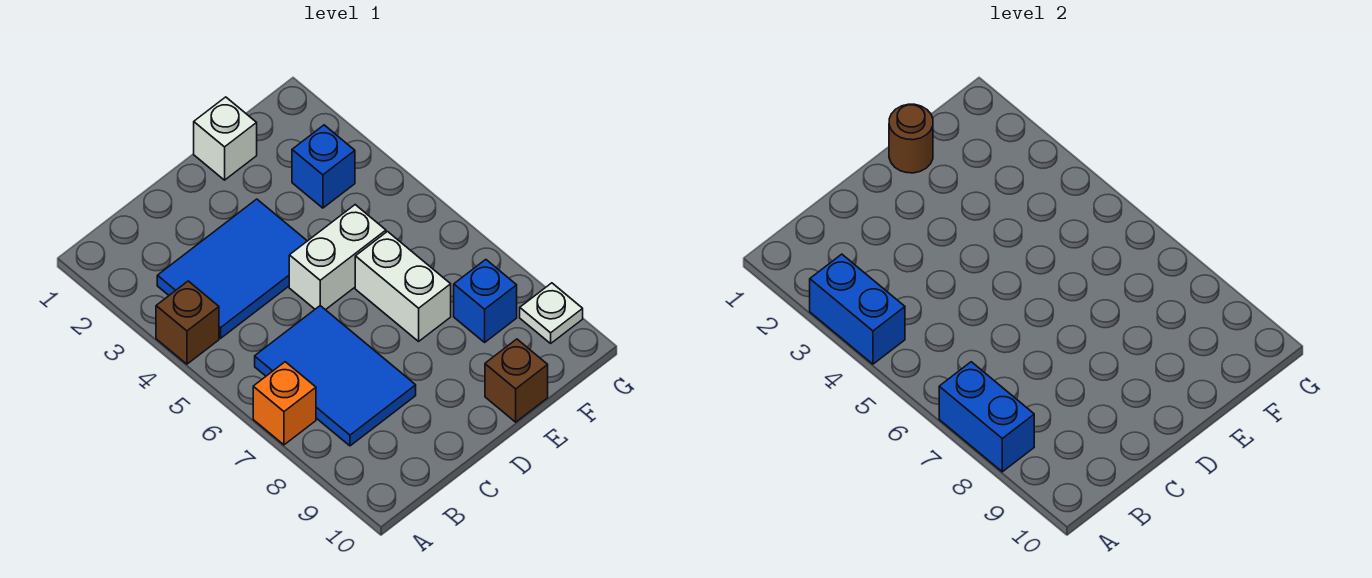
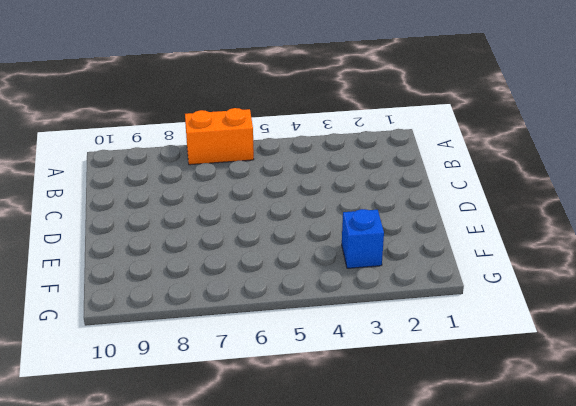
orange 1x2 brick [185,108,254,165] -> orange 1x1 brick [253,362,316,445]
none -> brown 1x1 brick [156,281,219,364]
none -> blue 2x3 tile [157,199,307,338]
none -> blue 2x3 tile [255,306,416,446]

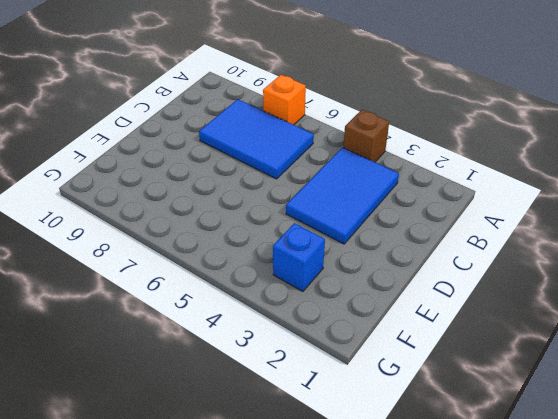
none -> white 1x2 brick [289,205,386,310]
none -> white 1x1 brick [194,97,257,180]
none -> white 1x2 brick [355,232,451,341]

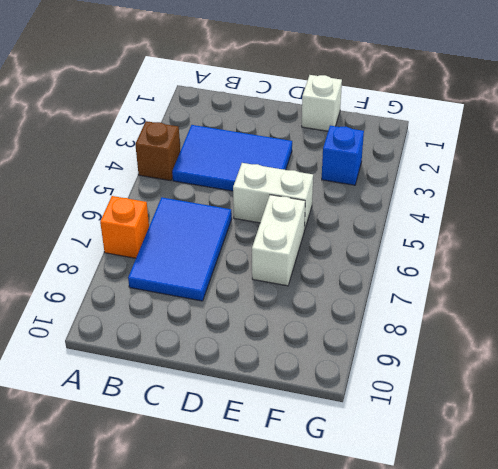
none -> brown 1x1 brick [485,339,548,422]
none -> blue 1x1 brick [454,260,517,342]
none -> white 1x1 plate [520,283,583,343]

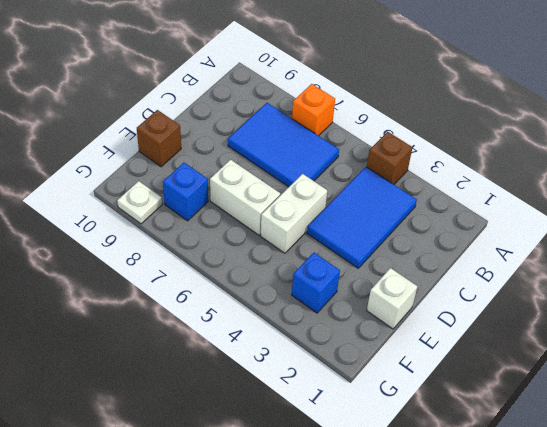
none -> blue 1x2 brick [810,254,905,364]
none -> blue 1x2 brick [939,362,1034,472]
none -> brown 1x1 round brick [889,104,933,173]

